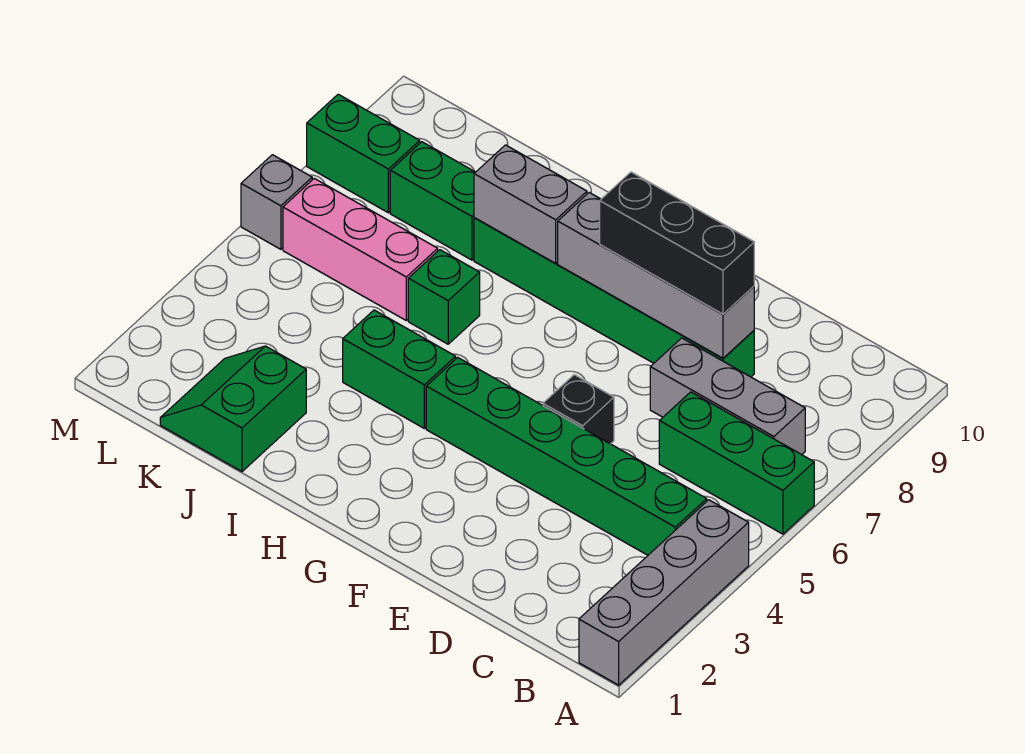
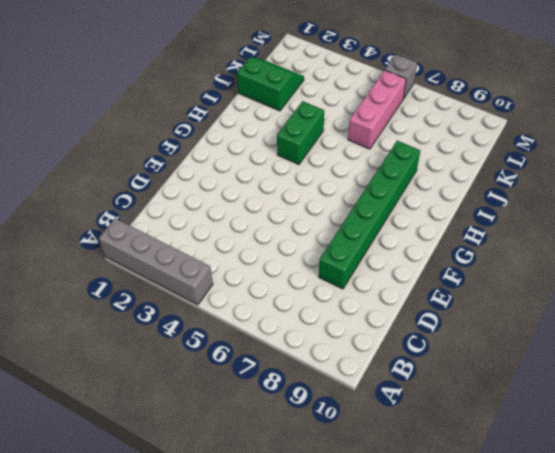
none -> green 1x3 brick [659,392,814,534]
none -> green 1x6 brick [426,357,707,555]
none -> grey 1x3 brick [650,338,805,455]

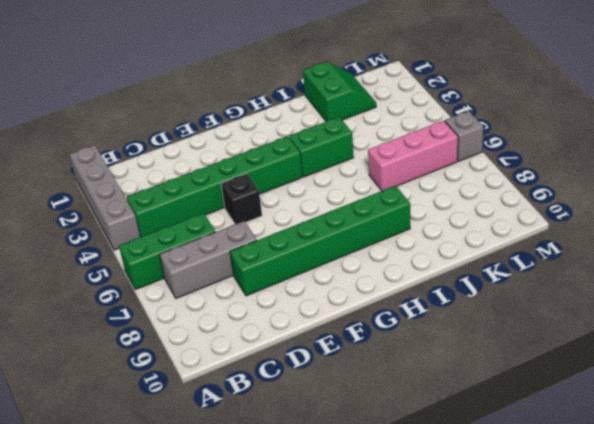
none -> green 1x1 brick [408,250,480,344]
none -> green 1x2 brick [390,142,475,260]
none -> green 1x2 brick [307,94,420,213]

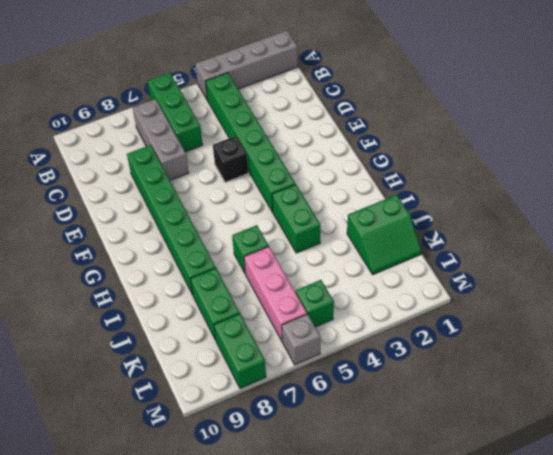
green 1x1 brick [296,280,334,327] -> none
none -> grey 1x4 brick [558,193,754,358]
none -> grey 1x2 brick [474,145,587,263]
none -> black 1x3 brick [600,172,754,314]

